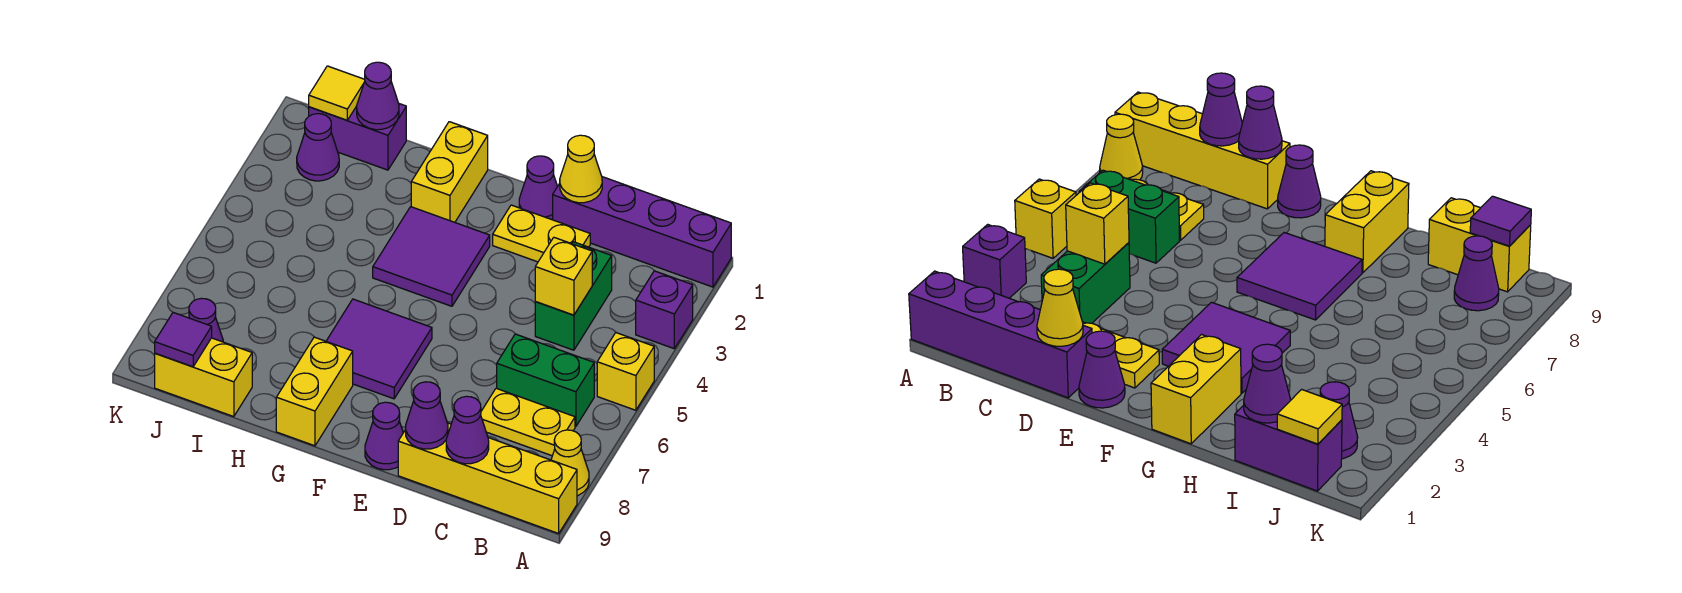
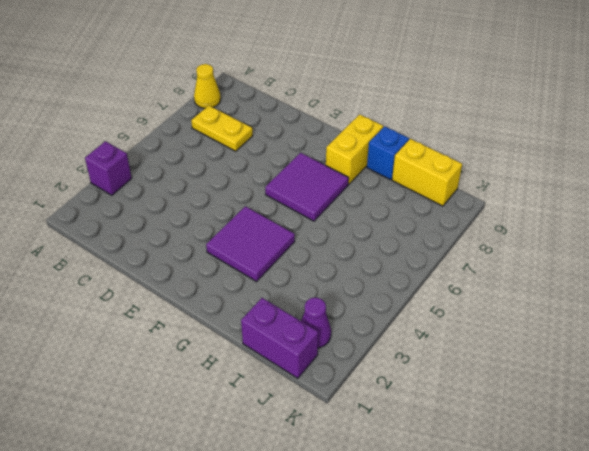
blue 1x1 brick [367,126,409,180] -> none
none -> purple 1x4 brick [553,177,731,287]
none -> yellow 1x1 brick [597,333,654,410]
none -> yellow 1x4 brick [398,423,577,533]

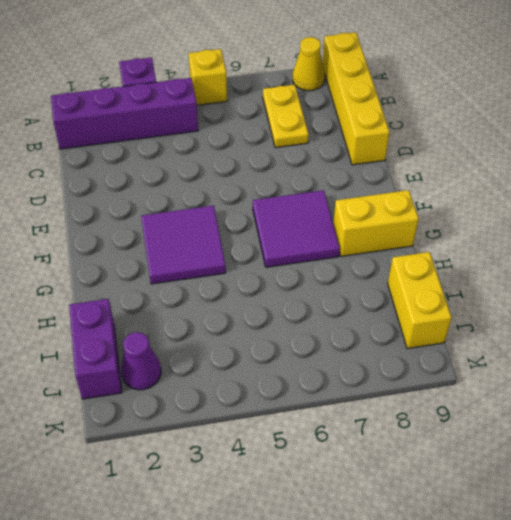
purple 1x4 brick [51,78,198,149] -> purple 1x4 brick turned to [553,177,731,287]
none -> green 1x2 brick [497,334,594,426]
none -> green 1x2 brick [535,242,612,350]
none -> yellow 1x2 plate [493,205,590,262]

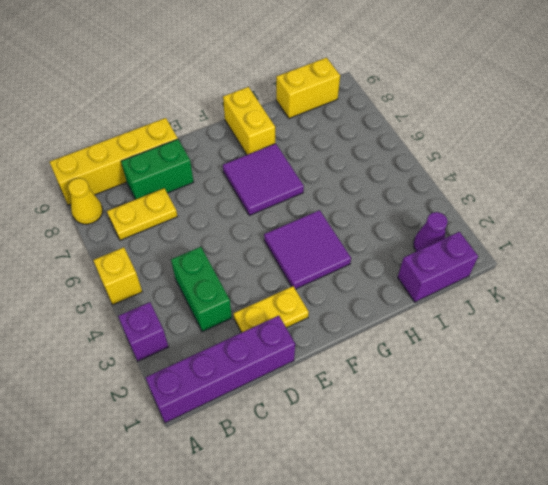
green 1x2 brick [121,139,194,200] -> green 1x2 brick moved to [497,334,594,426]
none -> purple 1x1 cone [519,156,558,220]
none -> purple 1x1 cone [365,402,403,470]
none -> yellow 1x2 brick [411,122,488,222]

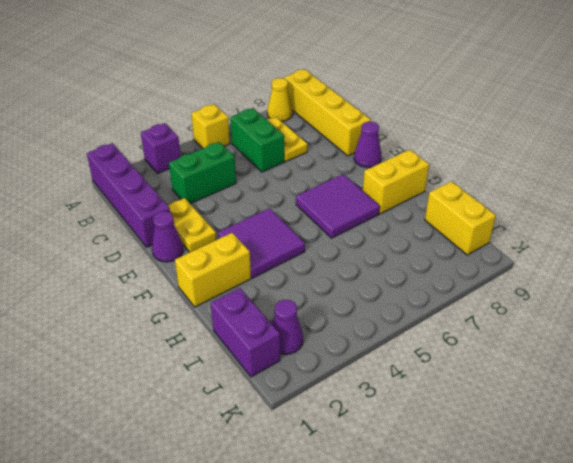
none -> purple 1x1 cone [189,298,223,342]
none -> yellow 1x1 brick [535,238,592,315]
none -> purple 1x1 cone [446,396,489,464]

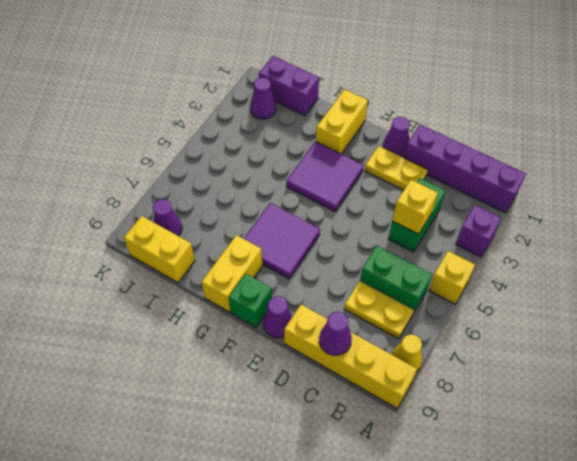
green 1x1 brick [229,274,272,327] -> none
none -> yellow 1x1 cone [560,135,602,203]
none -> purple 1x1 cone [406,382,448,449]
none -> purple 1x1 cone [357,62,399,130]

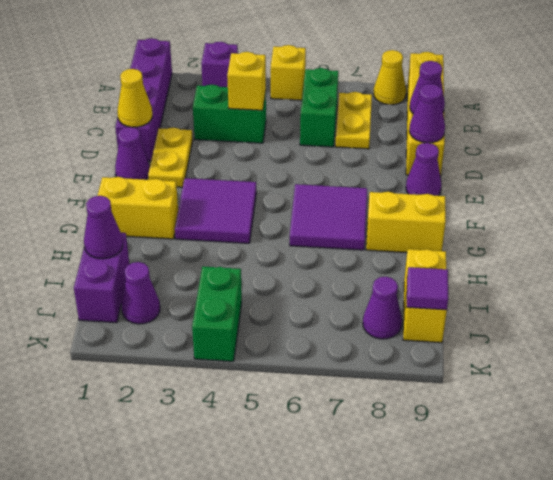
green 1x2 brick [192,266,242,361] -> none
none -> yellow 1x1 tile [309,66,365,120]

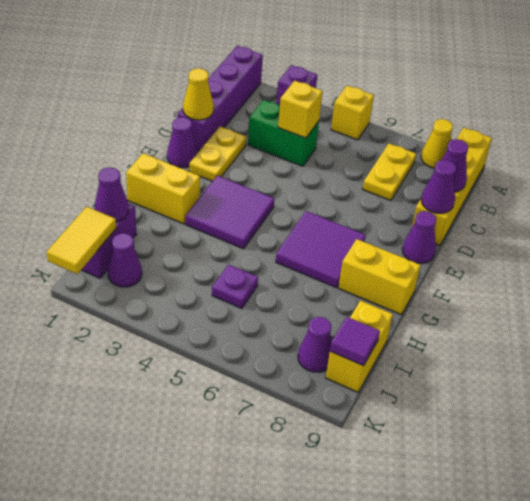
purple 1x1 plate [212,265,258,309] -> none
yellow 1x2 tile [47,207,116,274] -> yellow 1x1 tile [309,66,365,120]
none -> green 1x2 brick [497,334,594,426]

